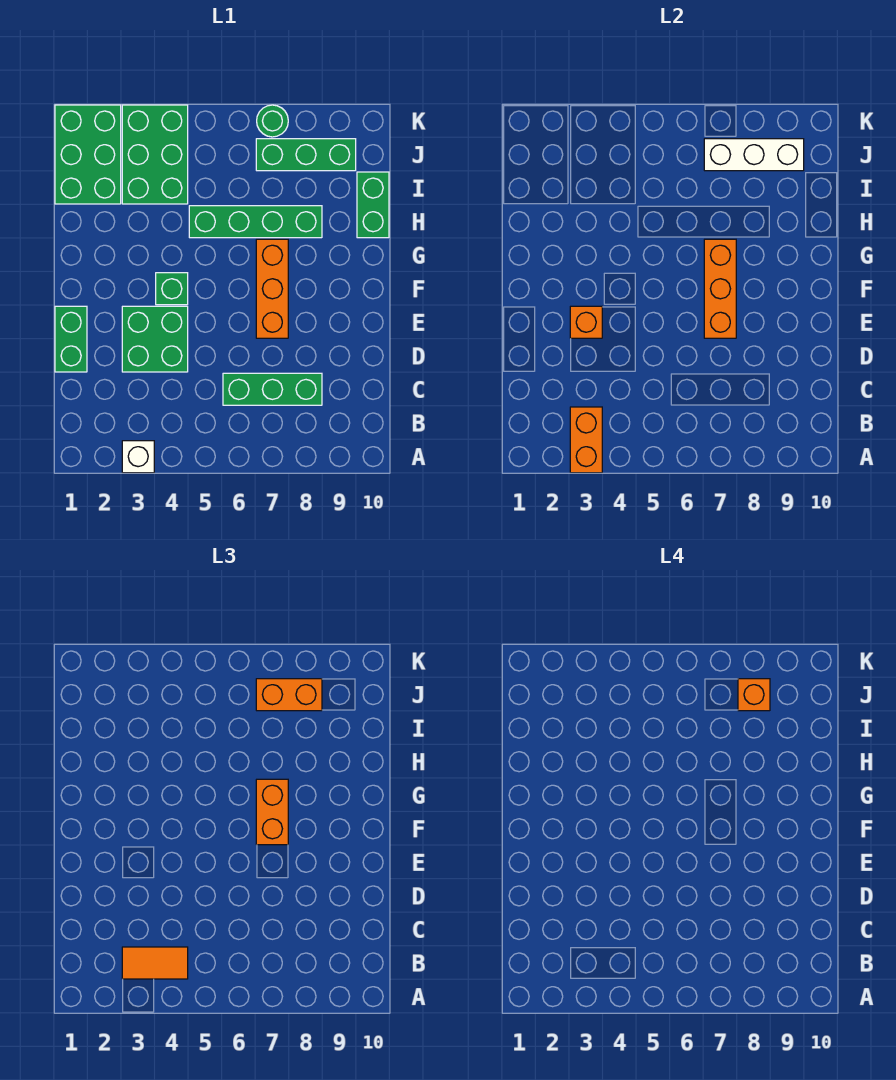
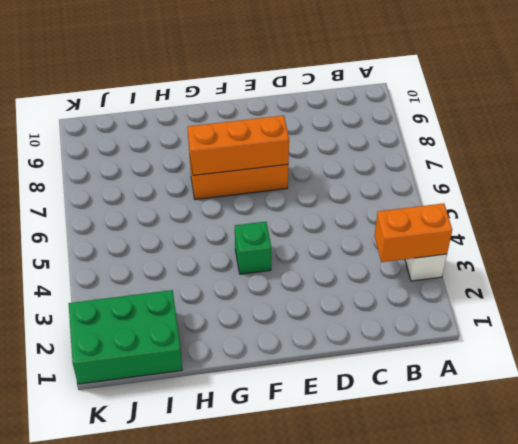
none -> green 1x3 brick [223,373,322,405]
none -> green 1x2 brick [55,306,87,372]
none -> green 2x2 brick [122,306,188,372]

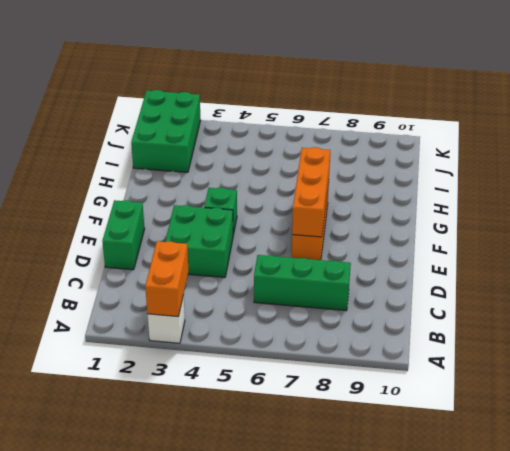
none -> green 1x4 brick [189,206,322,238]
none -> green 1x2 brick [357,172,389,238]
none -> green 2x3 brick [122,105,188,204]

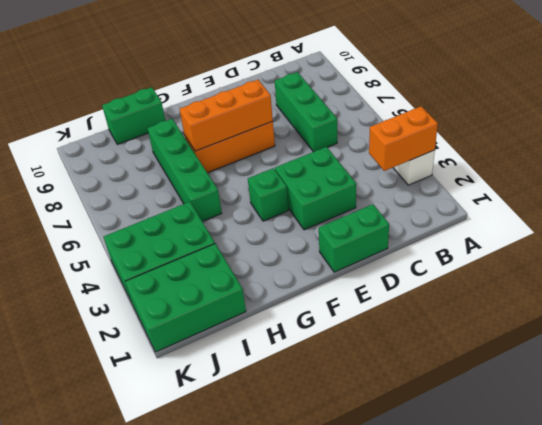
none -> green 1x3 brick [256,139,356,171]
none -> green 1x1 round brick [257,105,288,137]
none -> orange 1x1 brick [570,306,602,338]

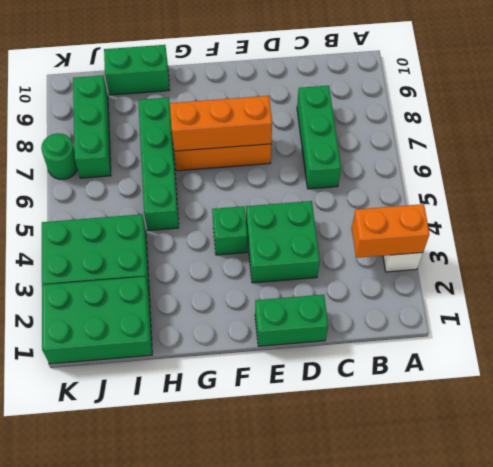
none -> orange 1x1 brick [570,306,602,338]
none -> white 1x3 brick [704,139,804,171]
none -> orange 1x2 tile [122,947,188,979]

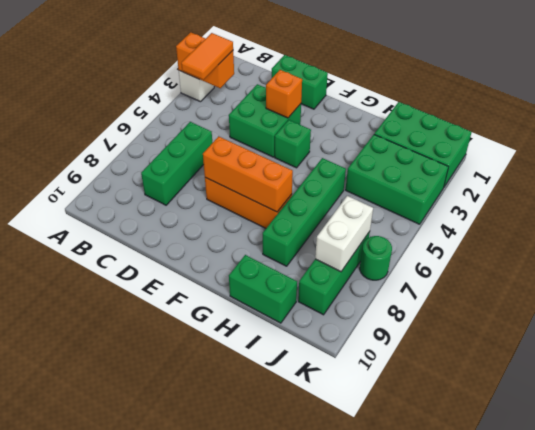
white 1x2 brick [315,196,373,272] -> white 1x3 brick [704,139,804,171]
none -> orange 1x2 brick [256,779,288,845]
none -> orange 1x2 brick [256,679,322,711]
none -> orange 1x1 brick [738,679,770,711]

